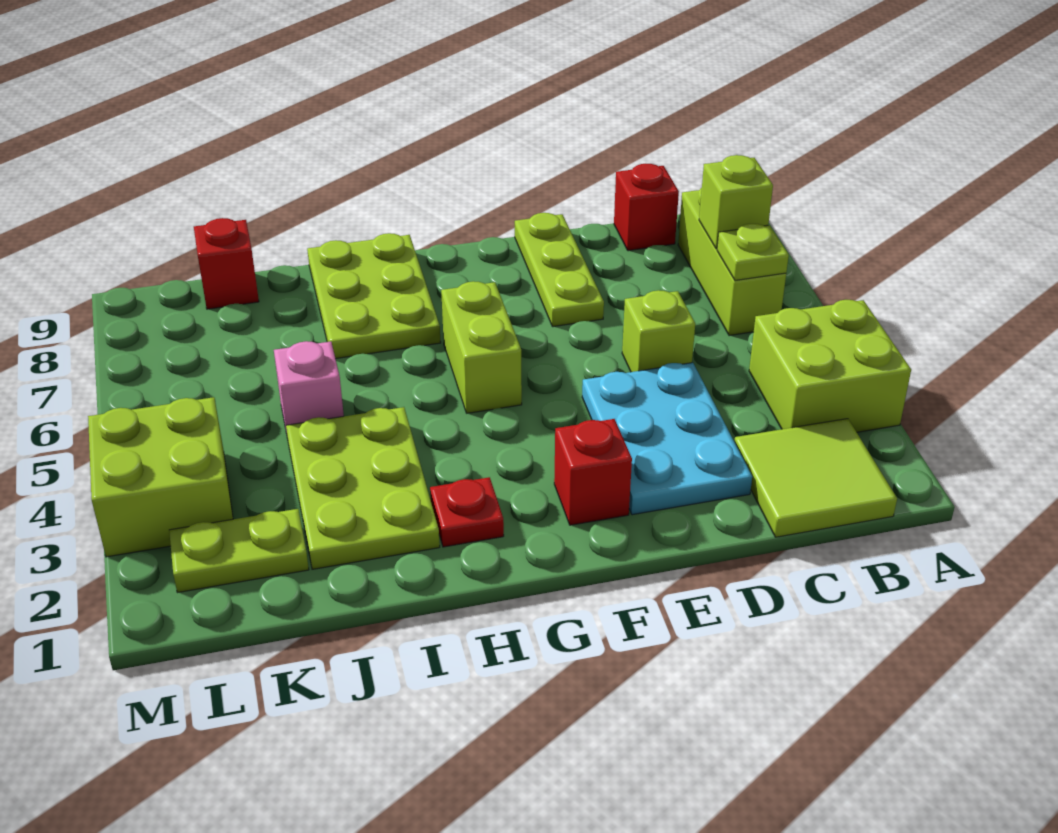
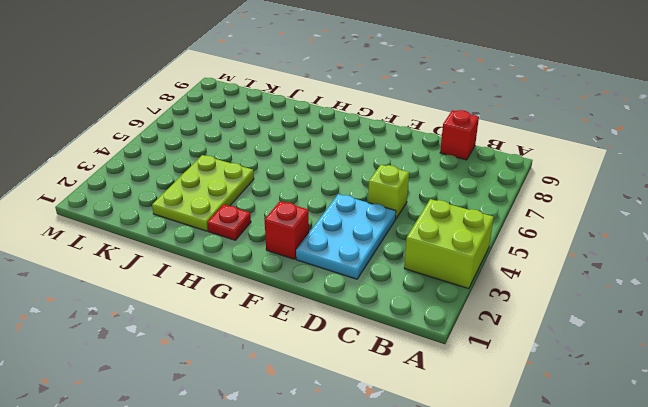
none -> lime 2x2 tile [734,419,897,537]
none -> lime 1x3 brick [678,188,786,336]
none -> lime 1x3 plate [515,213,604,327]

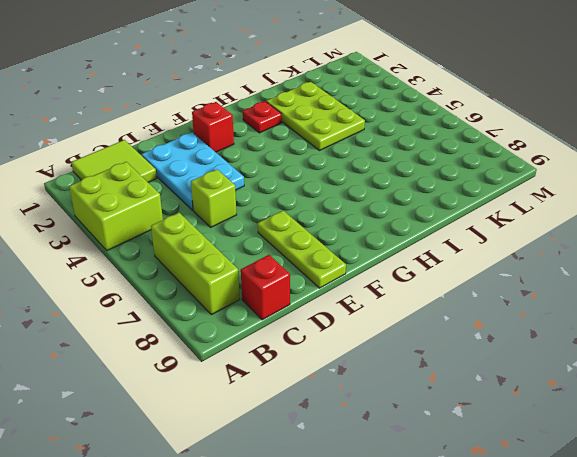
none -> lime 1x2 brick [441,281,522,413]
none -> lime 2x3 plate [307,233,441,359]
none -> pink 1x1 brick [274,341,344,439]

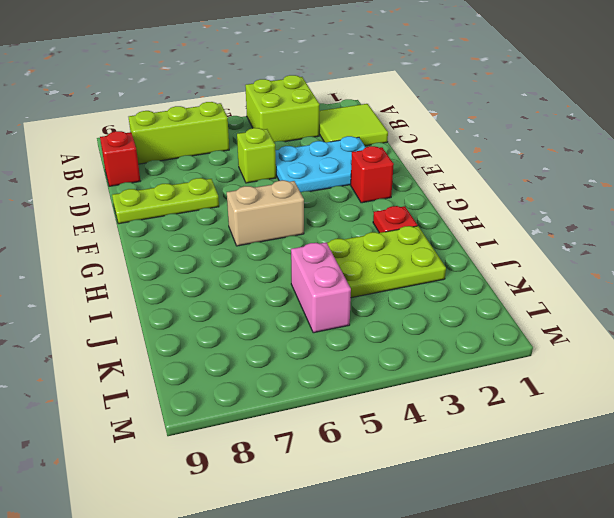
tan 1x2 brick [227,180,304,246] -> lime 1x2 brick [441,281,522,413]
pink 1x2 brick [291,242,351,333] -> pink 1x1 brick [274,341,344,439]
none -> lime 2x3 plate [307,233,441,359]
none -> lime 1x2 plate [169,509,309,593]
none -> red 1x1 brick [194,218,259,309]

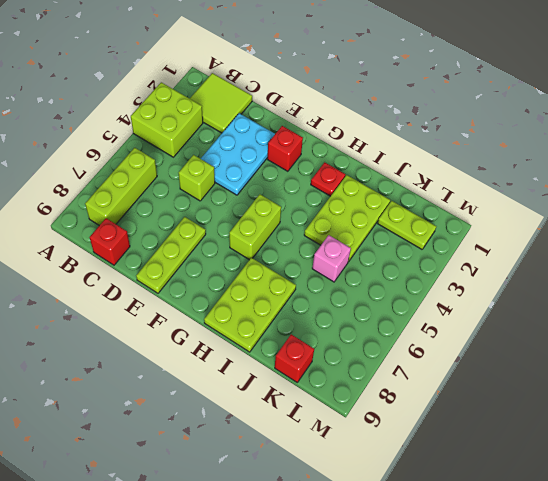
none -> lime 2x2 brick [88,397,233,557]
none -> lime 1x1 plate [717,224,789,280]
none -> lime 1x1 brick [699,155,773,249]

